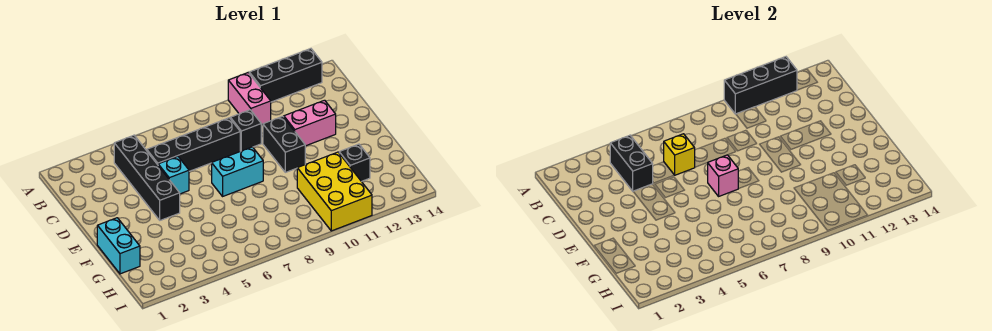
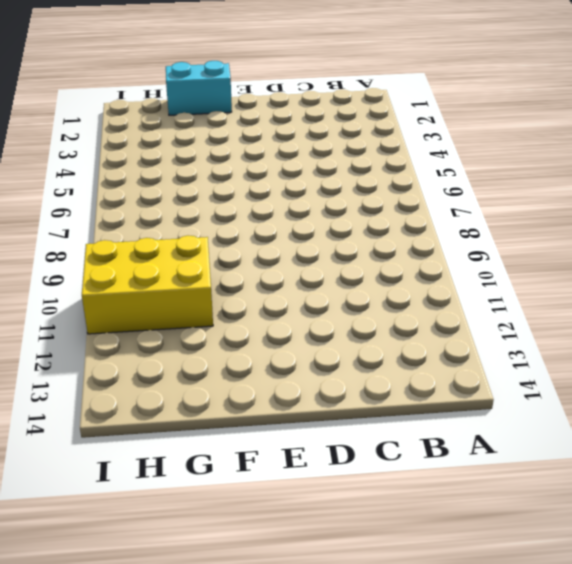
none -> pink 1x2 brick [228,73,271,125]
none -> black 1x3 brick [249,49,322,102]
none -> black 1x4 brick [114,135,180,220]

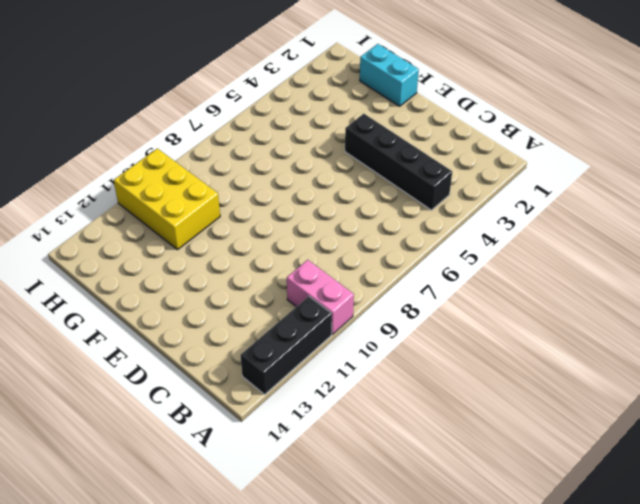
none -> black 1x4 brick [147,118,240,171]
none -> black 1x1 brick [230,110,261,151]
none -> cyan 1x1 brick [158,157,189,194]

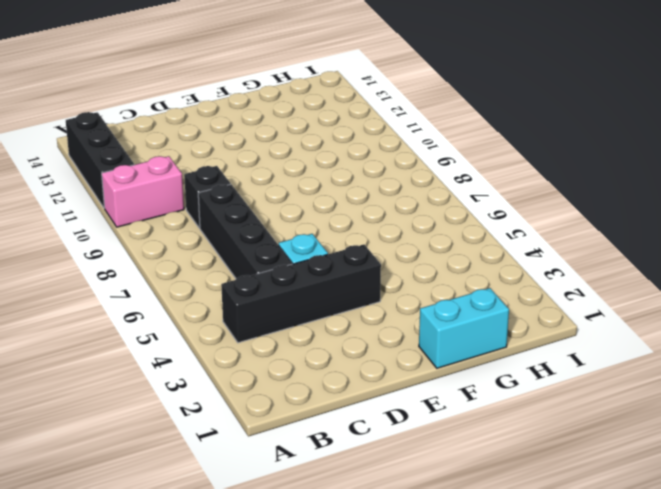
none -> black 1x2 brick [263,116,305,172]
none -> pink 1x2 brick [284,100,336,146]
none -> cyan 1x2 brick [212,147,263,196]

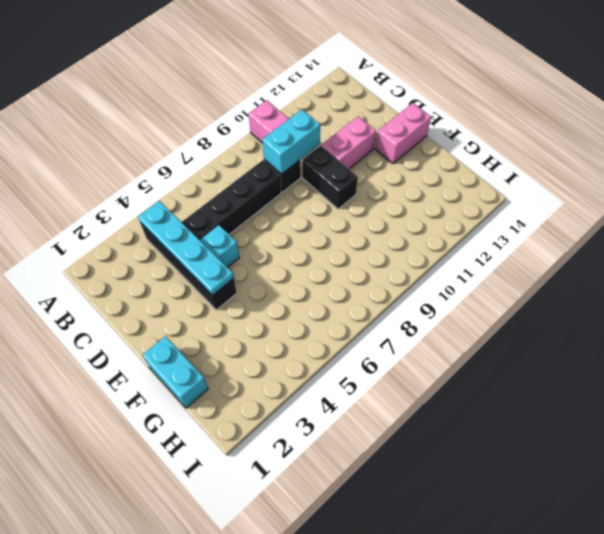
cyan 1x4 plate [138,201,234,295] -> black 1x2 brick [610,135,653,191]
cyan 1x2 brick [262,110,320,174] -> cyan 1x2 brick moved to [212,147,263,196]
pink 1x2 brick [375,103,431,164] -> none
none -> black 1x3 brick [249,49,322,102]
none -> yellow 2x3 brick [297,152,372,231]
none -> black 1x1 brick [339,144,370,182]

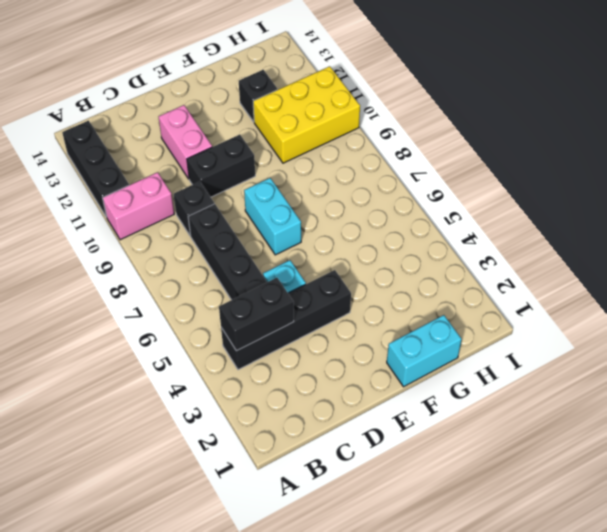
none -> black 1x3 brick [724,57,797,114]
none -> yellow 1x1 brick [664,134,695,175]
none -> pink 1x1 brick [708,155,738,196]

